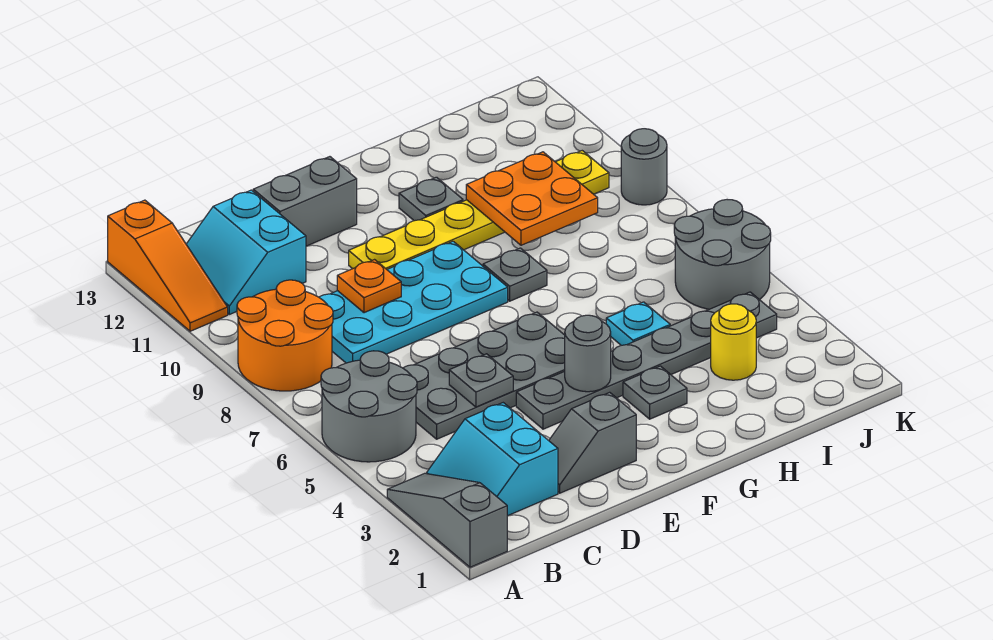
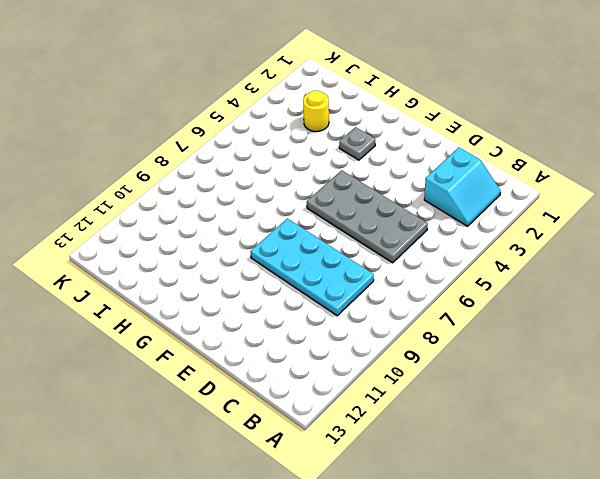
none -> grey 1x3 slope [387,473,507,567]
none -> grey 2x2 round brick [321,351,417,462]
none -> orange 2x2 round brick [237,280,333,391]

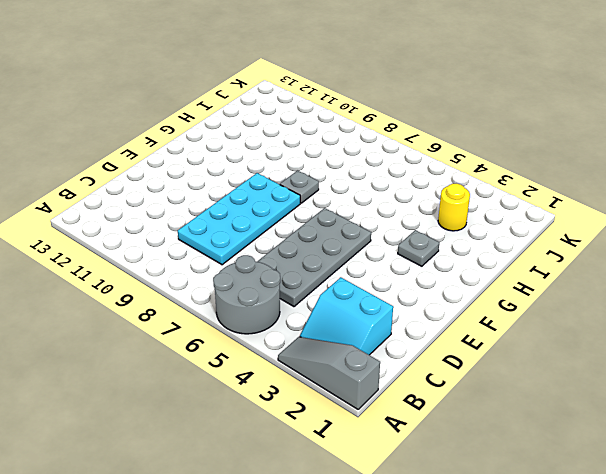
none -> orange 2x2 round brick [237,280,333,391]
none -> orange 1x3 slope [108,200,228,331]
none -> cyan 2x2 slope [186,190,306,314]

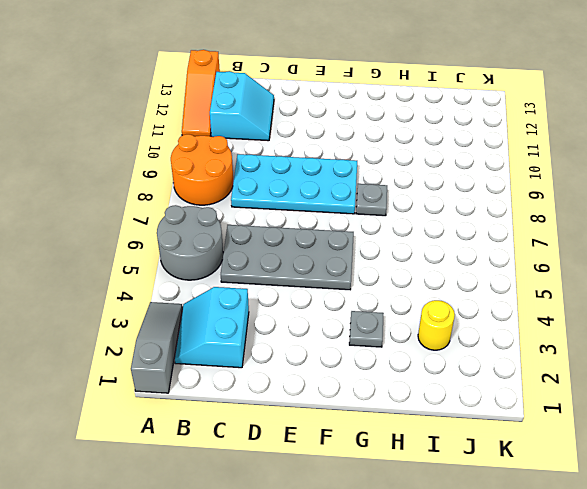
cyan 2x2 slope [210,71,274,141] -> cyan 2x2 slope turned to [186,190,306,314]
none -> grey 1x2 slope [549,392,636,493]
none -> grey 1x2 brick [253,157,357,246]
none -> grey 1x6 plate [516,292,777,429]

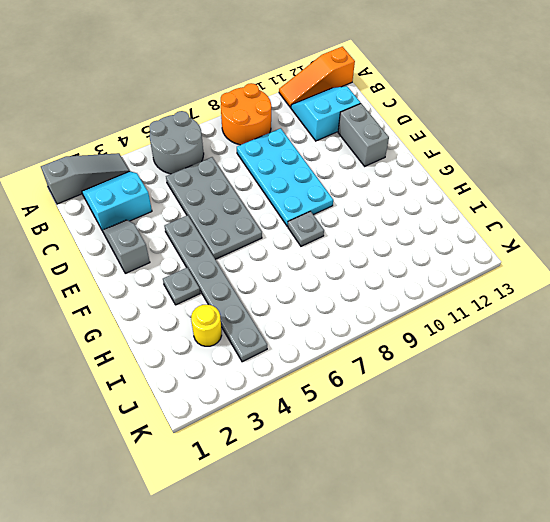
none -> yellow 1x6 plate [349,151,609,269]
none -> grey 1x1 plate [399,177,463,221]
none -> cyan 1x1 plate [606,302,670,345]

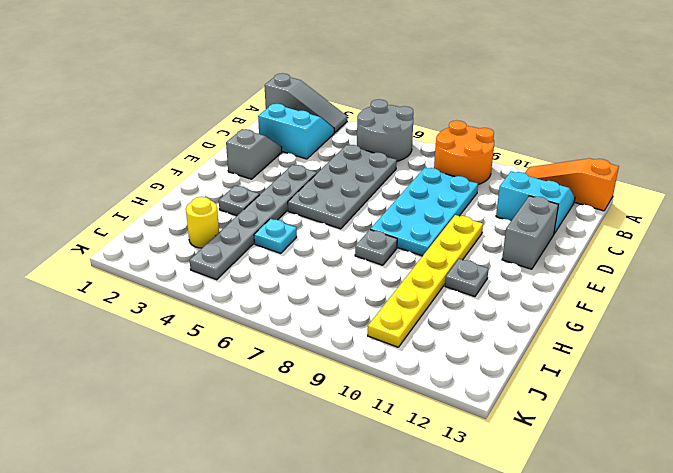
none -> grey 2x2 round brick [674,200,771,309]
none -> grey 1x1 round brick [621,129,667,205]
none -> grey 1x1 plate [449,354,513,407]

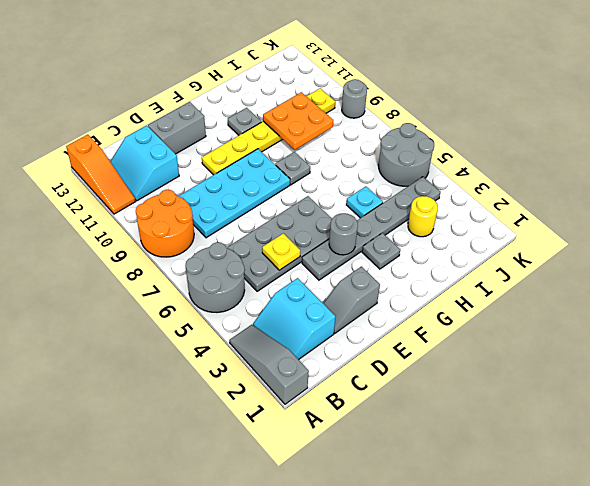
yellow 1x1 plate [262,233,300,270] -> grey 1x1 plate [449,354,513,407]
none -> orange 1x1 plate [337,260,401,313]

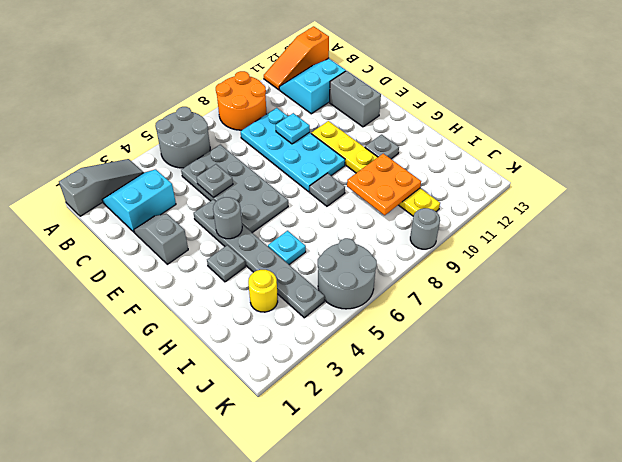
cyan 1x1 plate [276,113,310,144] -> orange 1x1 plate [337,260,401,313]

